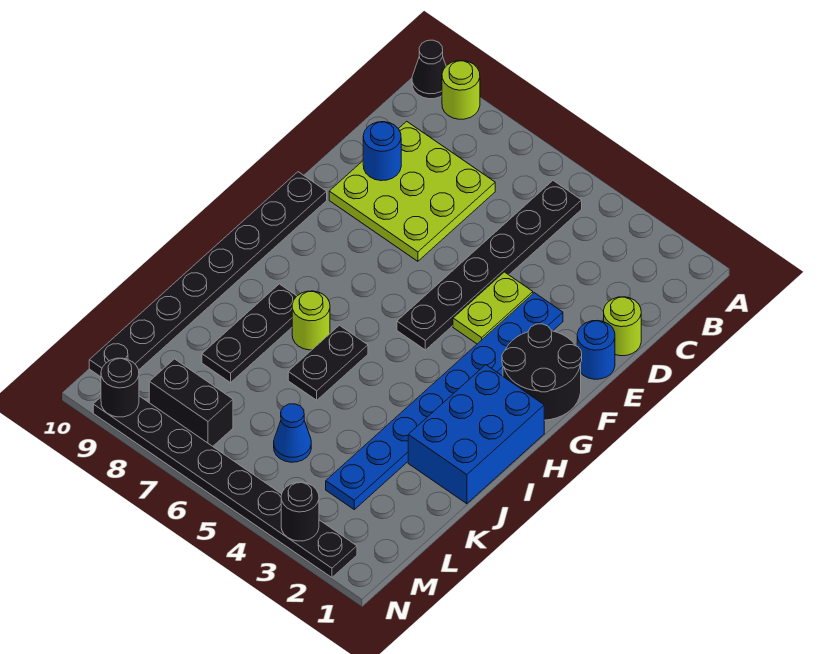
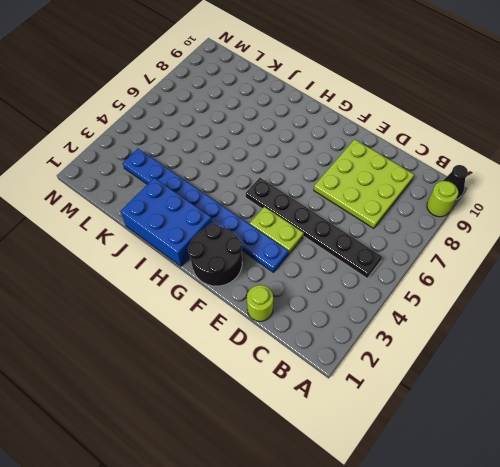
none -> blue 1x1 round brick [577,320,615,379]
none -> black 1x8 plate [89,172,327,377]
none -> black 1x2 plate [288,325,368,400]

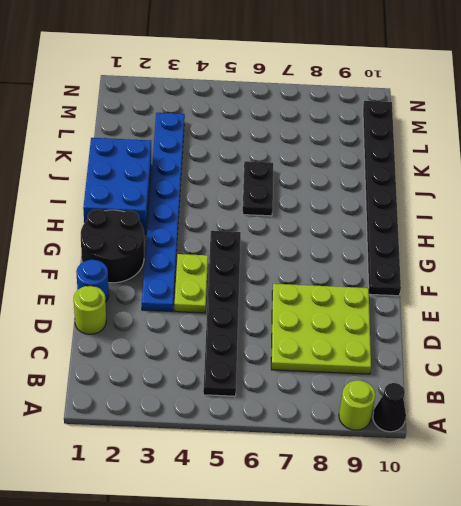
none -> lime 1x1 round brick [292,291,330,350]
none -> black 1x3 plate [202,284,297,383]
none -> blue 1x1 cone [274,404,311,462]

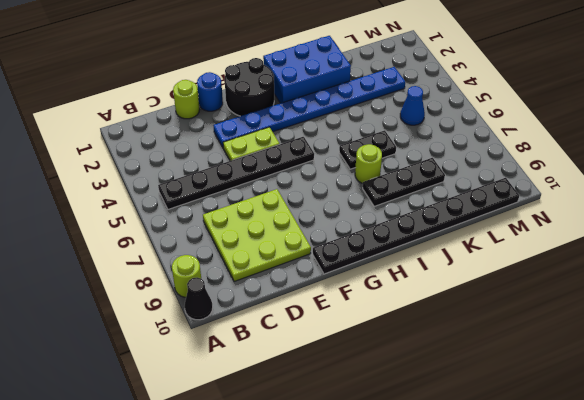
none -> black 1x2 brick [149,359,233,446]
none -> black 1x8 plate [93,396,357,578]
none -> blue 1x1 round brick [363,122,401,181]

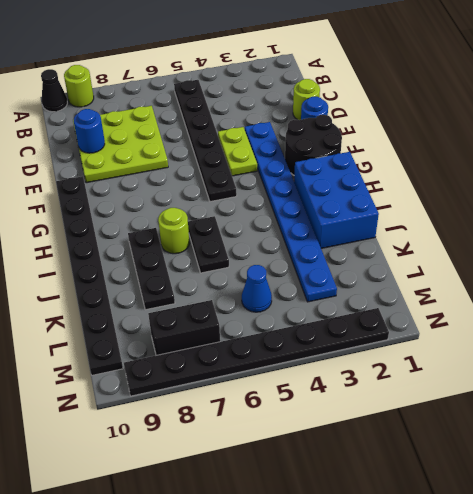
none -> black 1x1 round brick [281,482,319,541]
none -> black 1x1 round brick [101,358,139,417]

